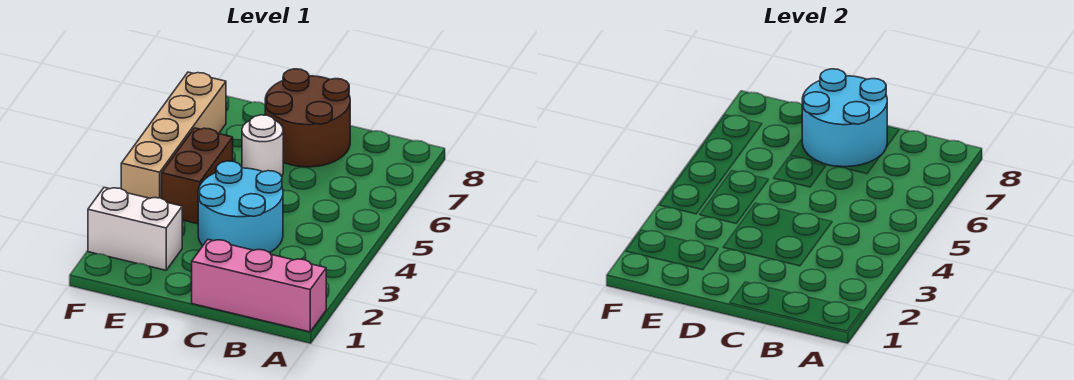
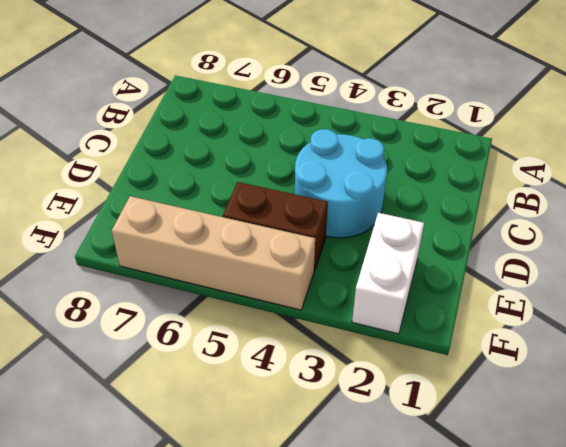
none -> pink 1x3 brick [192,240,326,332]
none -> brown 2x2 round brick [265,69,350,167]

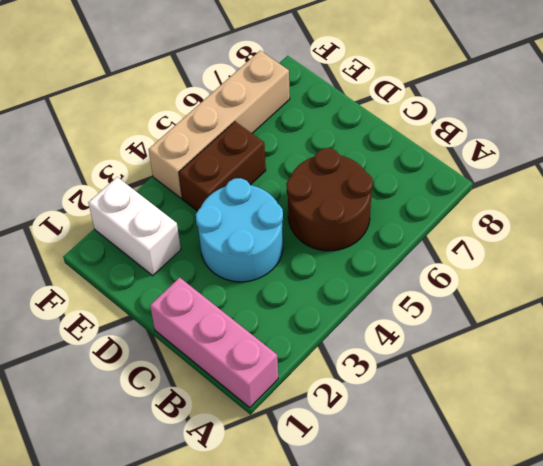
brown 2x2 round brick [286,148,373,251] -> brown 2x2 round brick moved to [265,69,350,167]
none -> white 1x1 round brick [242,115,283,176]
none -> cyan 2x2 round brick [802,69,887,167]

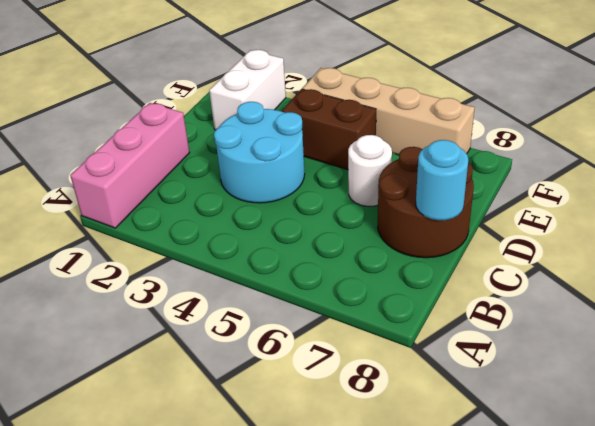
cyan 1x1 round brick [416,140,468,220] -> cyan 2x2 round brick [802,69,887,167]

